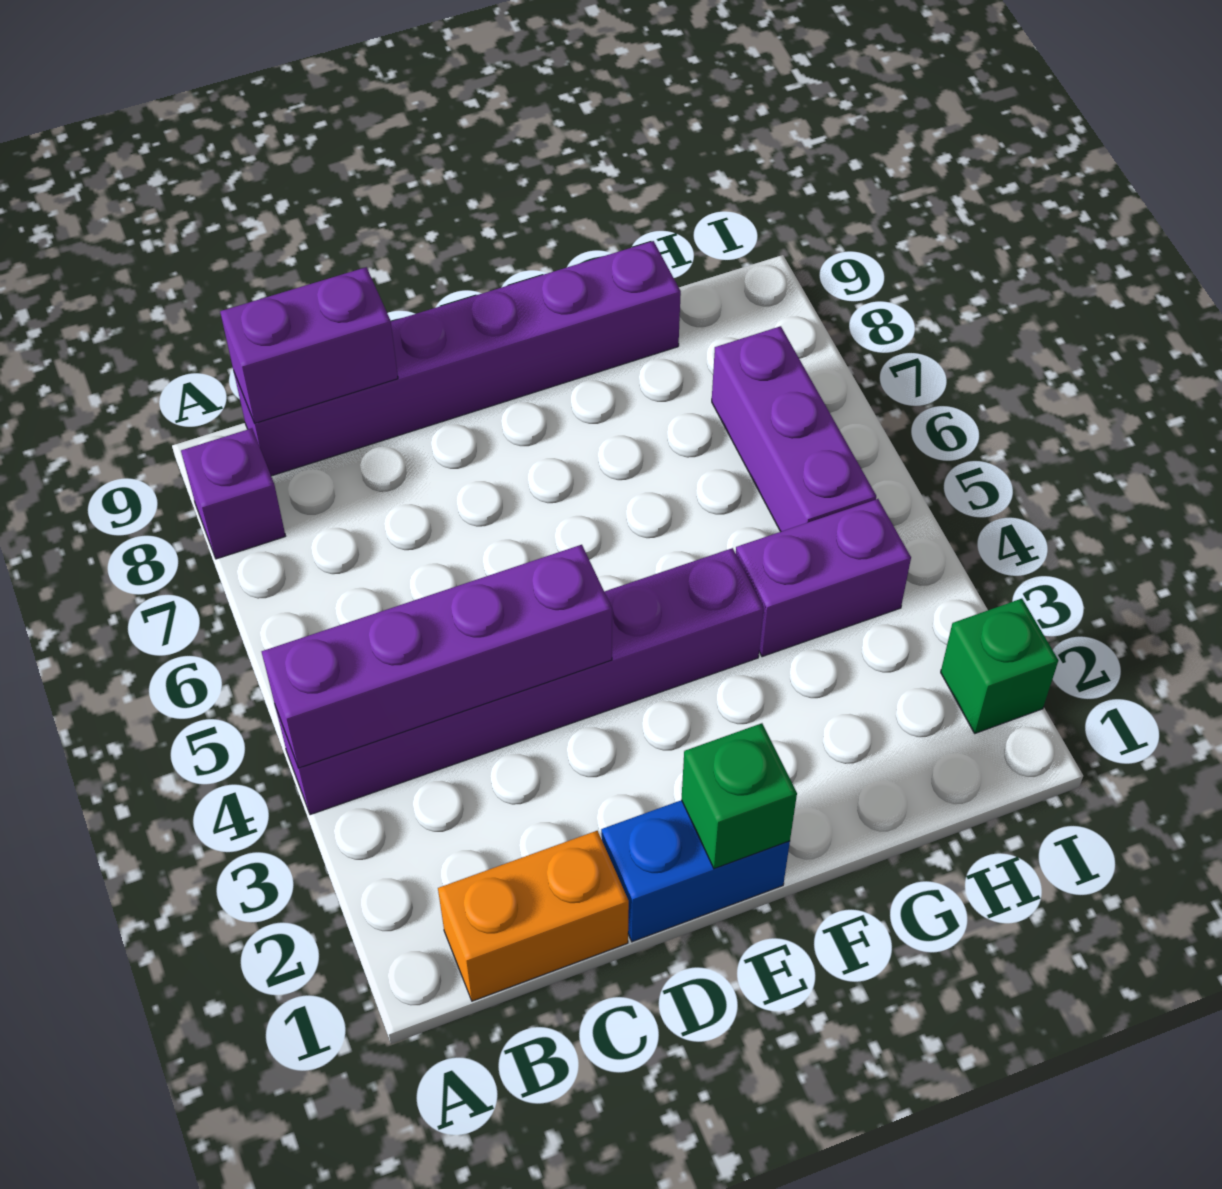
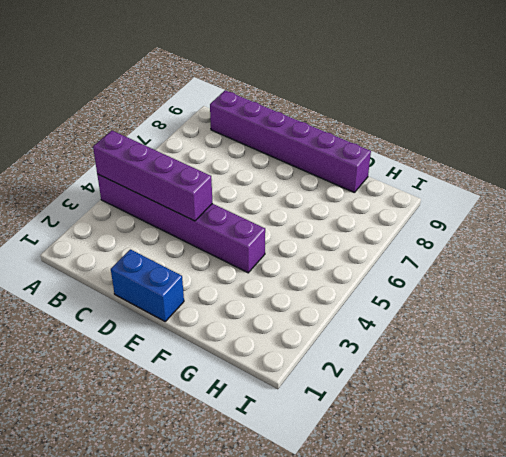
none -> purple 1x1 brick [181,428,285,559]
none -> orange 1x2 brick [438,831,629,1001]

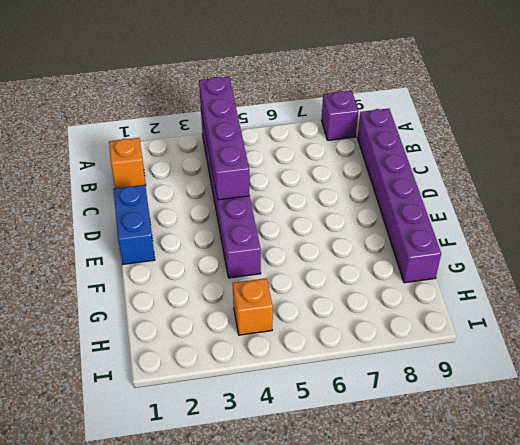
orange 1x1 brick [109,138,146,189] -> orange 1x2 brick [438,831,629,1001]
orange 1x1 brick [233,278,273,335] -> purple 1x2 brick [736,499,911,657]
none -> purple 1x3 brick [712,326,876,532]
none -> green 1x1 brick [941,599,1058,733]

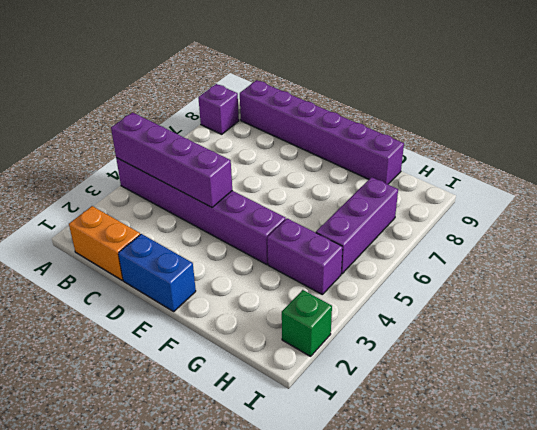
none -> purple 1x2 brick [220,267,398,423]
none -> green 1x1 brick [681,723,797,869]

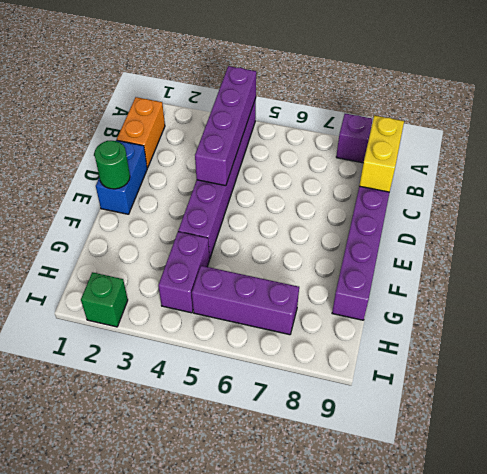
yellow 1x2 brick [359,115,404,192] -> purple 1x2 brick [220,267,398,423]
green 1x1 round brick [94,141,130,189] -> green 1x1 brick [681,723,797,869]

